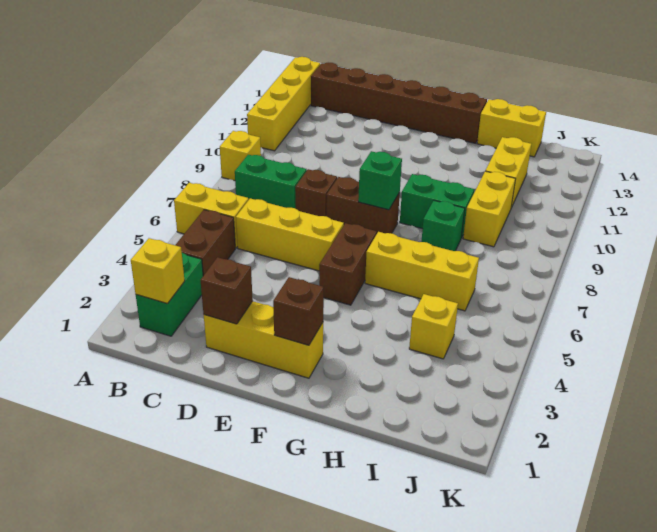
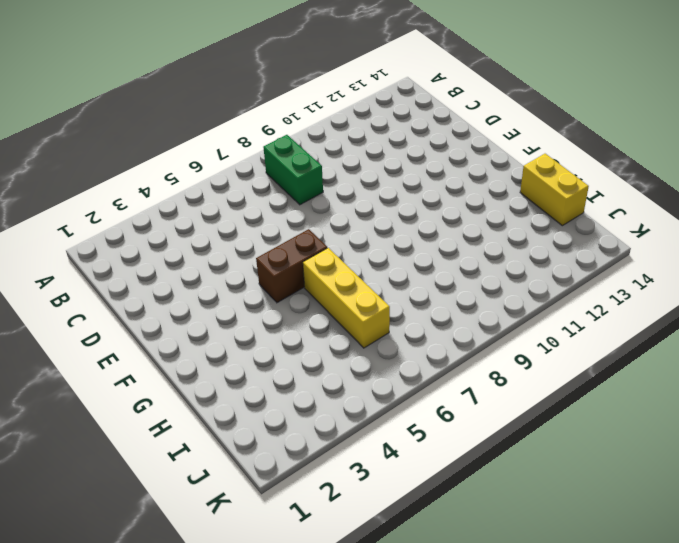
none -> yellow 1x2 brick [174,183,249,248]
none -> yellow 1x1 brick [220,131,261,181]
none -> yellow 1x4 brick [247,57,320,151]

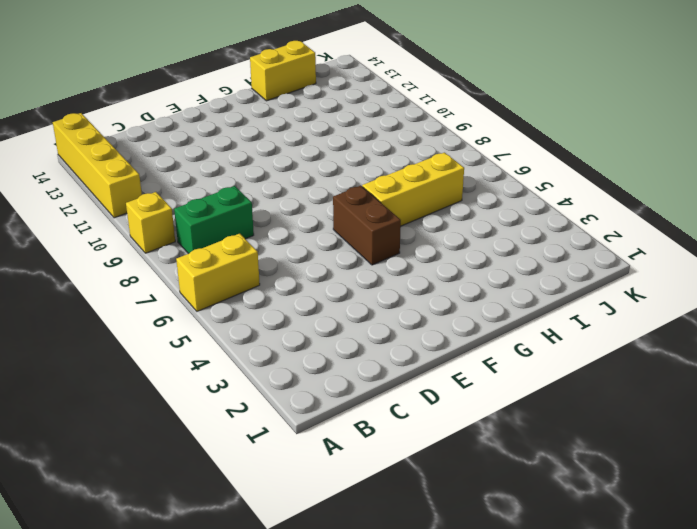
none -> green 1x2 brick [136,253,203,336]
none -> brown 1x2 brick [175,210,235,276]
none -> brown 1x6 brick [311,63,487,143]

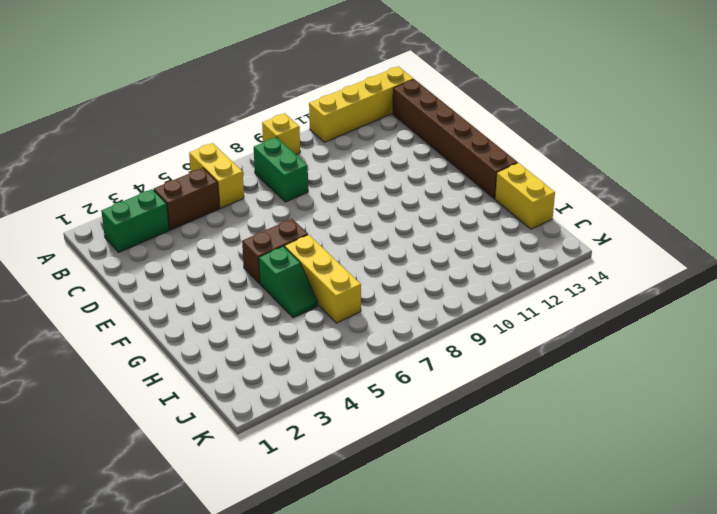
green 1x2 slope [259,246,318,318] -> none
none -> yellow 1x3 brick [236,198,344,271]
none -> yellow 1x3 brick [204,301,323,378]
none -> brown 1x1 brick [295,169,337,216]

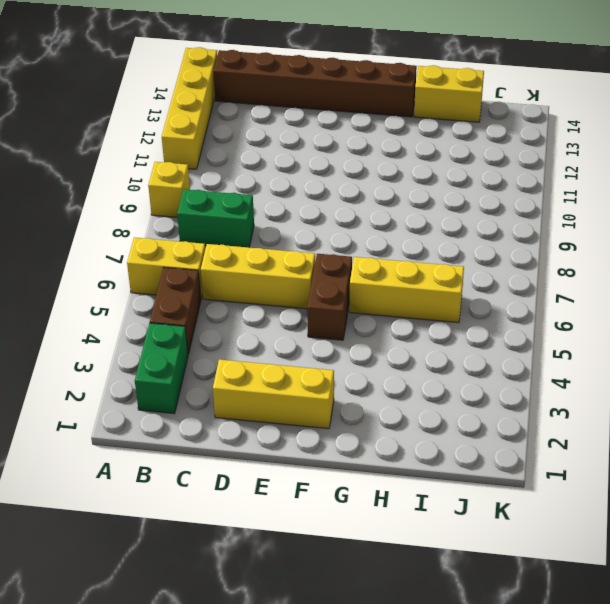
none -> brown 1x1 brick [295,169,337,216]
none -> brown 1x2 brick [326,177,400,233]
none -> green 1x2 brick [400,174,474,238]

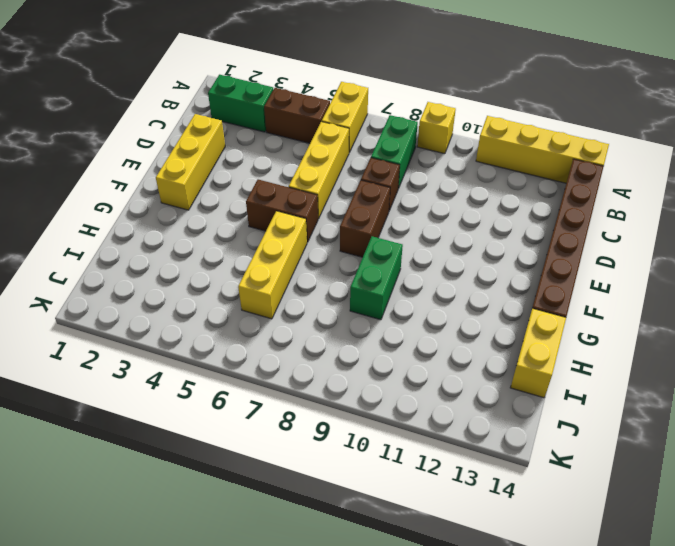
none -> green 1x1 brick [421,201,465,251]
none -> yellow 1x1 brick [409,294,458,359]
none -> yellow 1x2 brick [463,171,515,247]

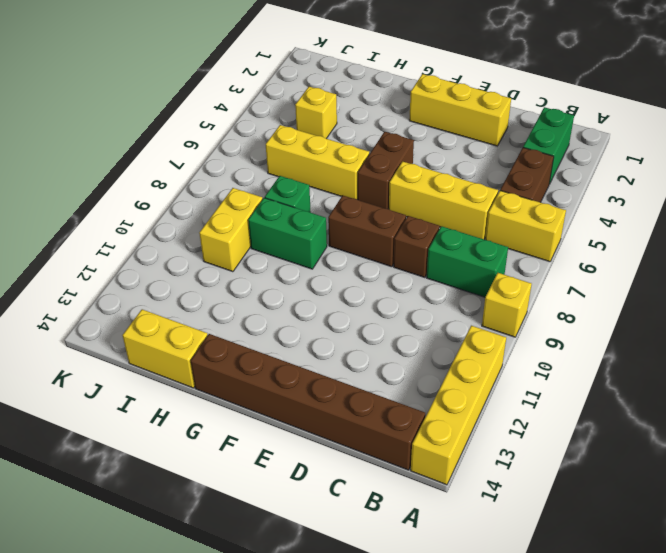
none -> yellow 1x2 brick [485,137,531,208]
none -> yellow 1x1 brick [131,238,185,304]
none -> brown 1x1 brick [201,257,253,324]

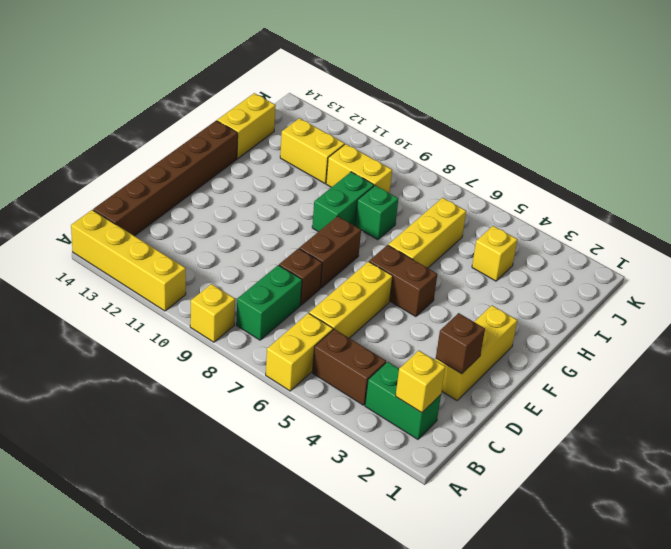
none -> brown 1x1 brick [273,277,324,345]
none -> green 1x1 brick [358,151,402,210]

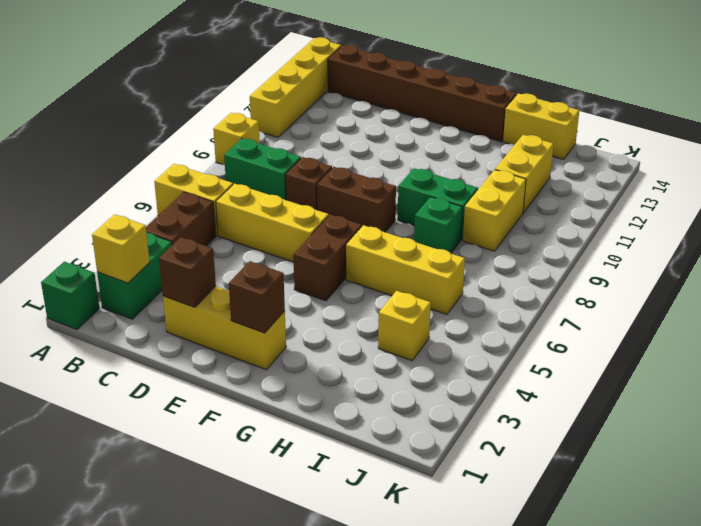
green 1x1 brick [41,262,99,329] -> green 1x1 brick moved to [358,151,402,210]

